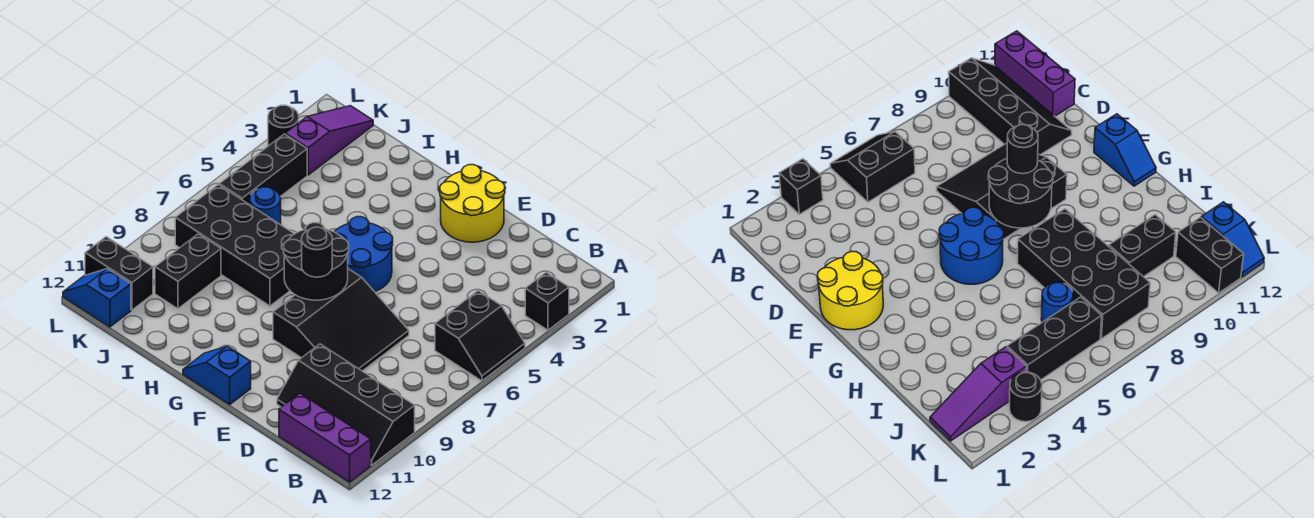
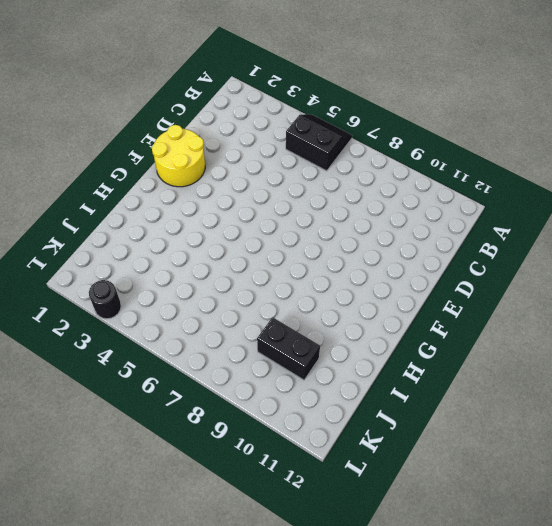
none -> black 1x1 brick [525,272,569,330]
none -> black 2x4 slope [277,344,415,465]
none -> purple 1x3 brick [279,393,371,482]

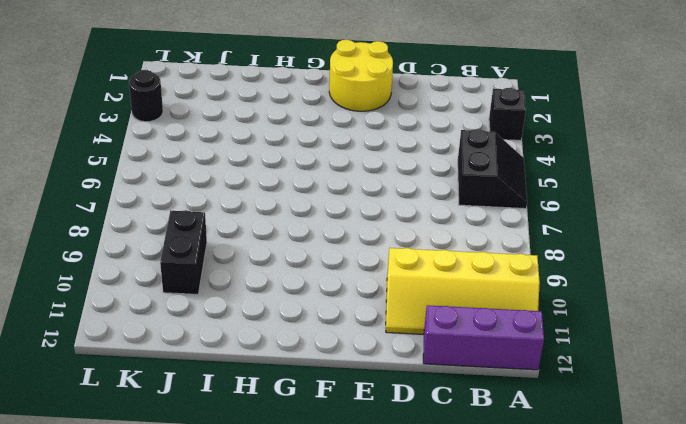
yellow 2x4 slope [386,248,540,334] -> black 2x4 slope [277,344,415,465]
none -> black 3x3 slope [273,269,409,371]
none -> blue 2x2 round brick [334,217,393,292]
none -> blue 1x2 slope [183,346,251,404]

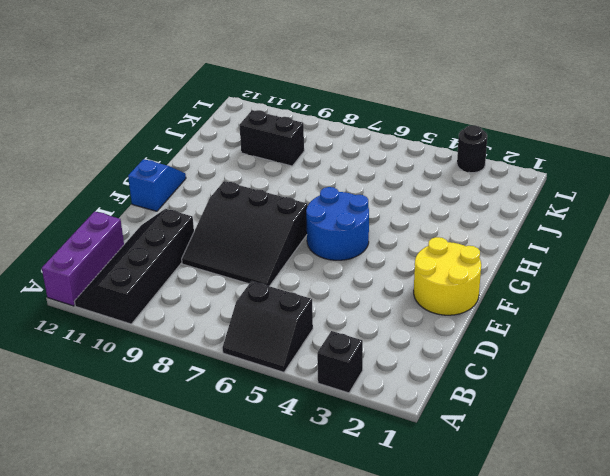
none -> black 2x4 brick [175,185,294,306]
none -> blue 1x1 round brick [250,187,281,225]
none -> purple 1x3 slope [285,106,373,175]

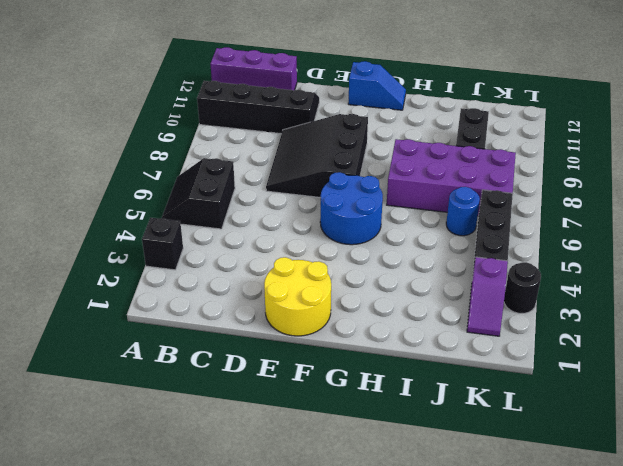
purple 2x4 brick [387,139,516,216] -> black 2x4 brick [175,185,294,306]
purple 1x2 slope [467,257,508,336] -> purple 1x3 slope [285,106,373,175]
none -> black 1x2 brick [85,237,153,310]
none -> blue 1x2 slope [63,269,131,327]
none -> black 2x2 round brick [284,223,349,300]

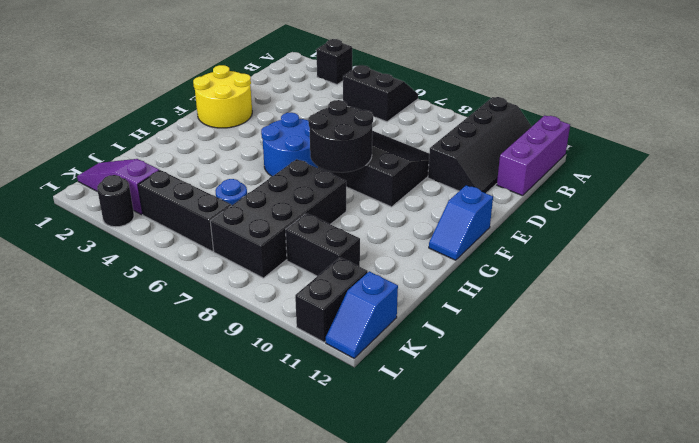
none -> black 1x1 round brick [302,227,332,277]

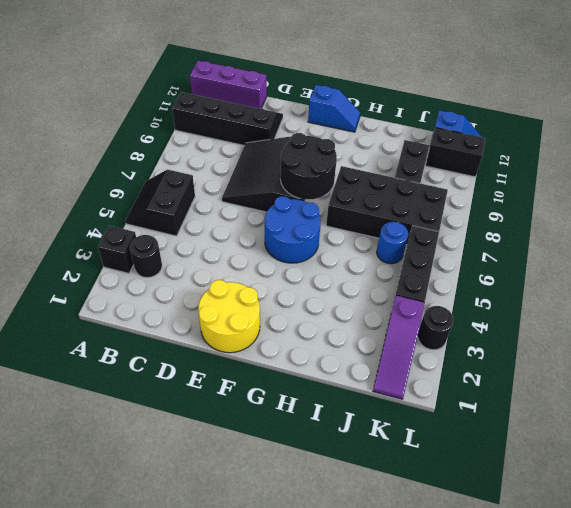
black 1x1 round brick [130,235,162,278] -> black 1x1 round brick moved to [302,227,332,277]

